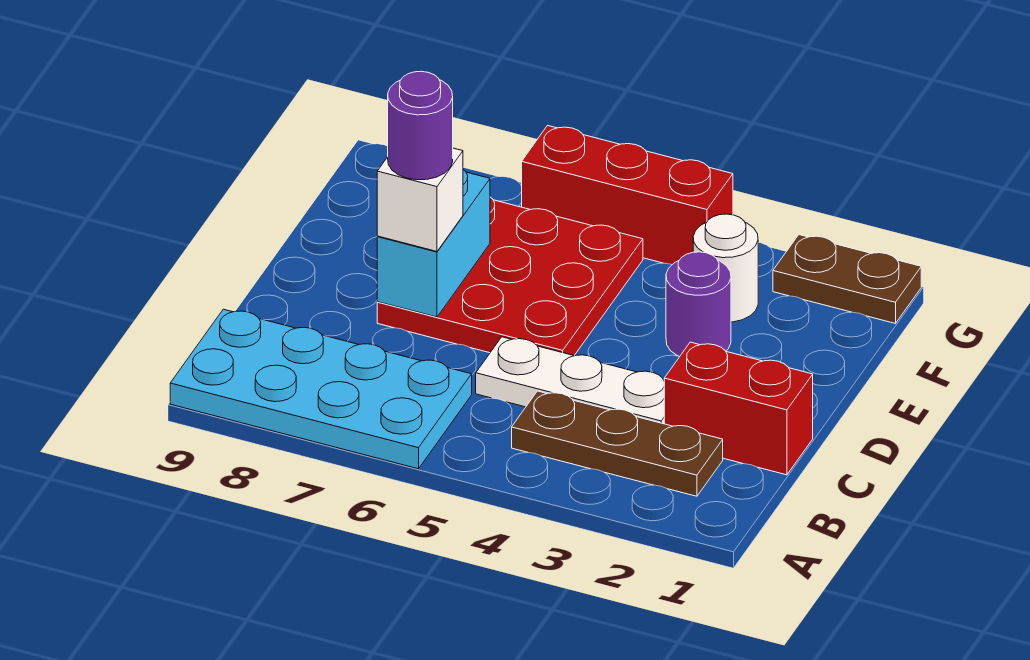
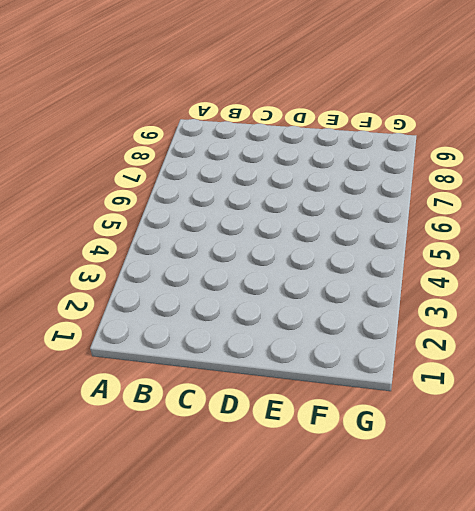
none -> cyan 2x4 plate [170,309,472,469]
none -> brown 1x3 plate [512,391,723,496]
none -> red 1x2 brick [664,342,813,475]

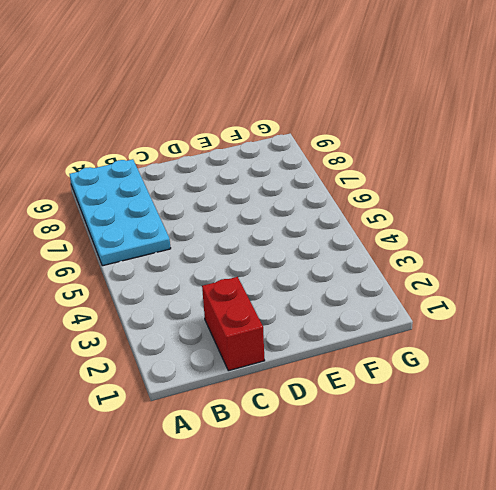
none -> brown 1x3 plate [512,391,723,496]
none -> white 1x3 plate [476,337,664,424]
none -> red 3x3 plate [377,197,643,355]

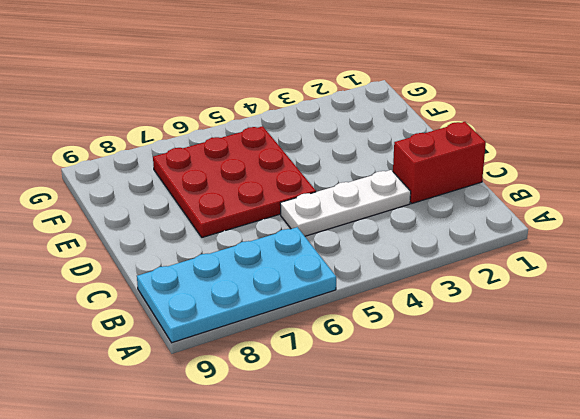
none -> brown 1x3 plate [512,391,723,496]
none -> purple 1x1 round brick [666,252,731,356]
none -> white 1x1 round brick [693,214,758,322]

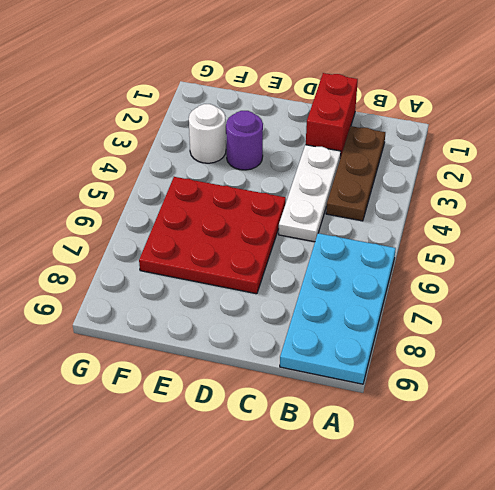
none -> brown 1x2 plate [773,235,921,323]
none -> red 1x3 brick [522,125,733,265]
none -> cyan 1x2 brick [377,170,490,317]

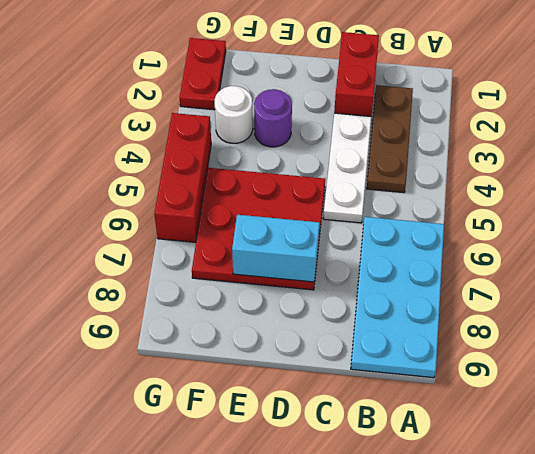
red 1x2 plate [180,38,226,110] -> brown 1x2 plate [773,235,921,323]
none -> white 1x1 brick [377,148,463,251]
none -> purple 1x1 round brick [388,71,453,180]

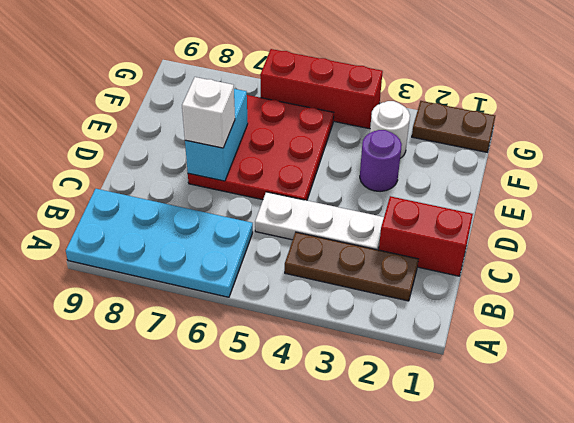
none -> purple 1x1 round brick [388,71,453,180]

